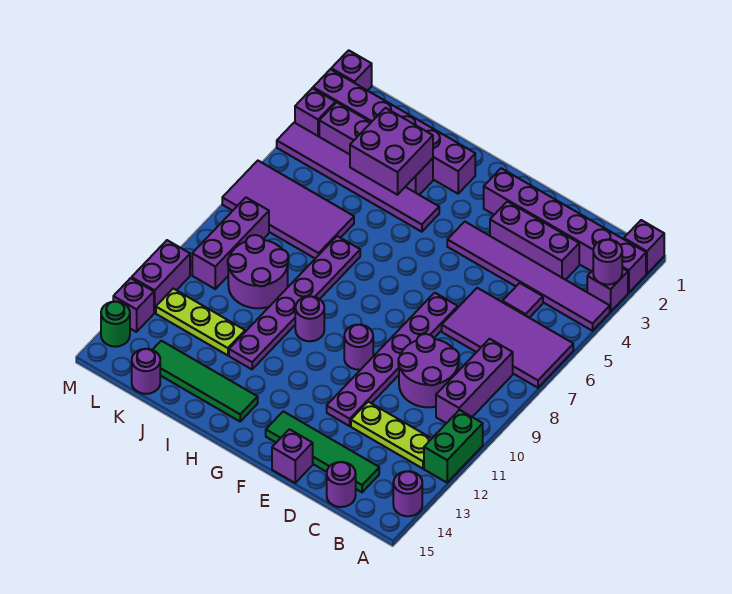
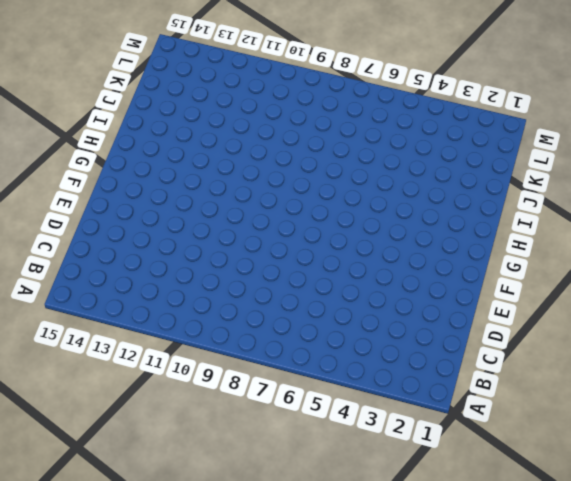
none -> purple 1x1 brick [624,220,664,274]
none -> purple 1x6 brick [484,168,646,293]
none -> purple 1x1 brick [587,268,628,312]
none -> purple 1x6 tile [447,222,610,331]

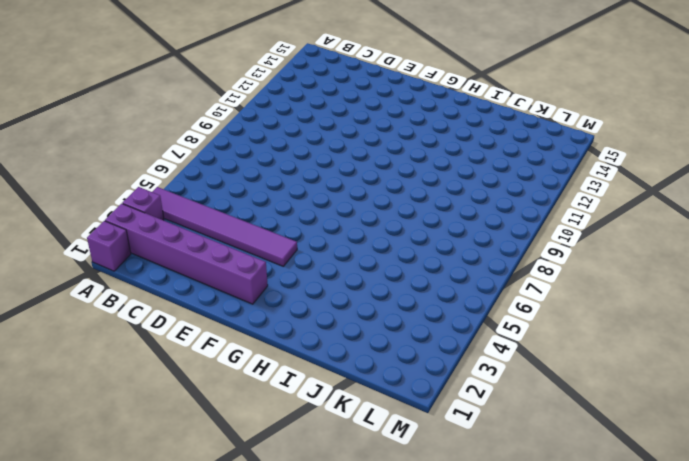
none -> purple 2x4 tile [442,288,573,388]
none -> green 1x2 brick [424,410,483,483]
none -> purple 1x1 round brick [393,471,422,516]
none -> purple 1x3 brick [436,339,513,423]

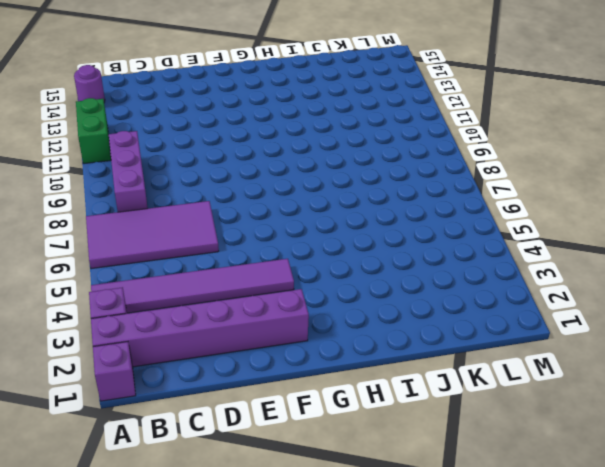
none -> lime 1x3 plate [351,402,432,469]
none -> purple 1x3 brick [490,201,579,280]
none -> purple 1x1 tile [502,283,543,318]
none -> purple 2x2 round brick [398,334,459,407]

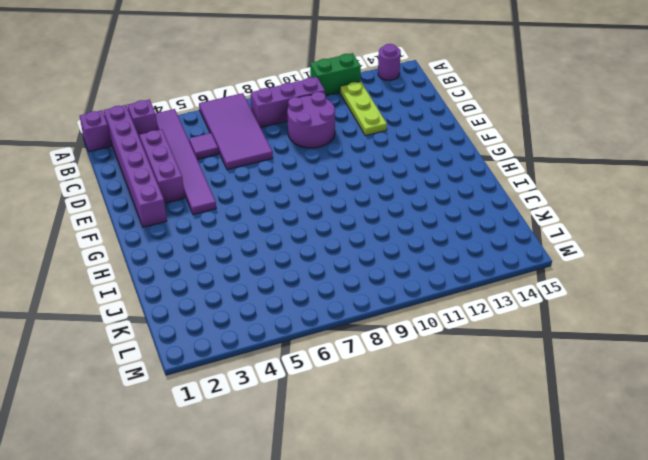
none -> green 1x4 tile [266,411,379,492]
none -> purple 1x1 round brick [327,462,356,507]
none -> purple 1x6 plate [327,293,458,426]
none -> purple 1x1 brick [272,429,313,483]

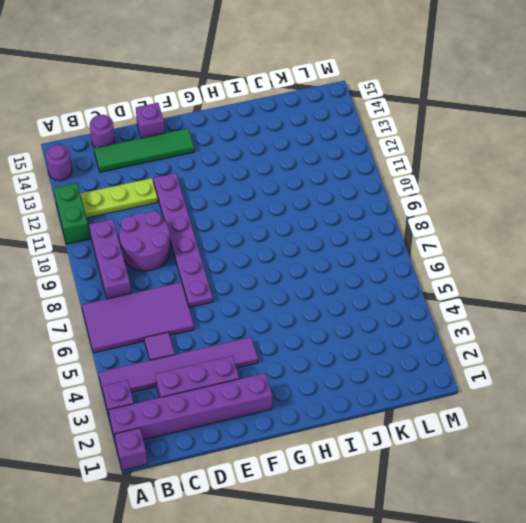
none -> purple 1x1 round brick [344,325,373,370]
none -> purple 1x6 brick [313,69,475,194]
none -> purple 1x6 tile [277,123,439,232]
none -> purple 1x1 round brick [295,296,324,341]

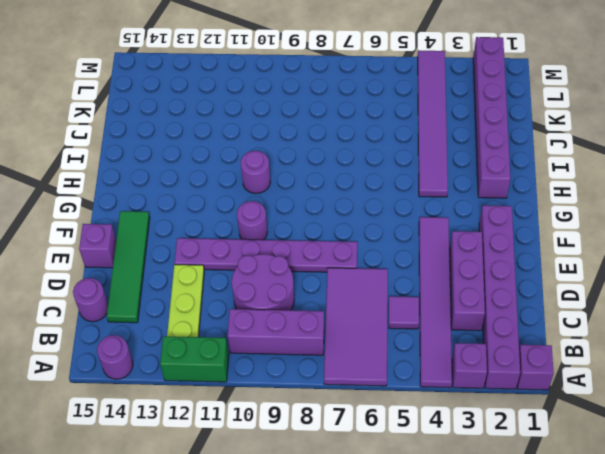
none -> green 1x4 tile [153,341,258,421]
none -> purple 1x4 brick [319,102,433,195]
none -> purple 1x6 plate [229,236,360,369]
none -> purple 2x4 tile [222,161,354,258]

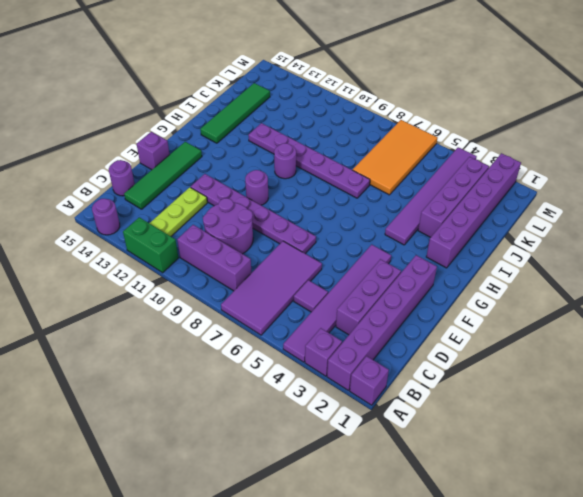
orange 2x4 tile [353,120,438,195] -> purple 2x4 tile [222,161,354,258]
none -> purple 2x2 round brick [228,235,288,308]
none -> lime 1x3 plate [156,289,245,355]
none -> purple 1x1 round brick [132,349,160,394]
none -> purple 1x3 brick [192,198,269,289]

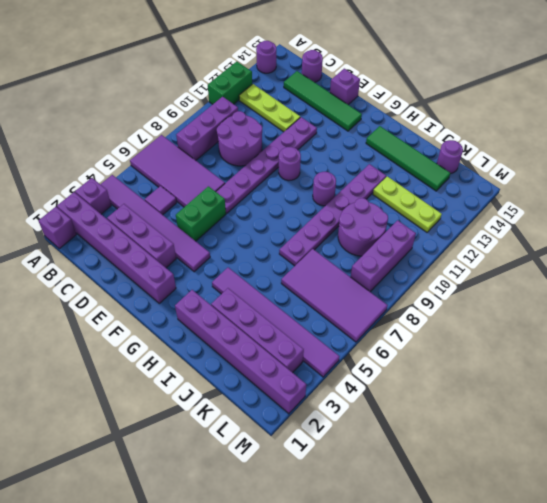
green 1x2 brick [176,186,226,241] -> none
none -> purple 1x1 brick [331,50,372,91]
none -> purple 1x1 brick [295,88,335,136]
none -> purple 1x2 brick [132,240,190,313]
none -> purple 1x1 brick [113,278,154,332]

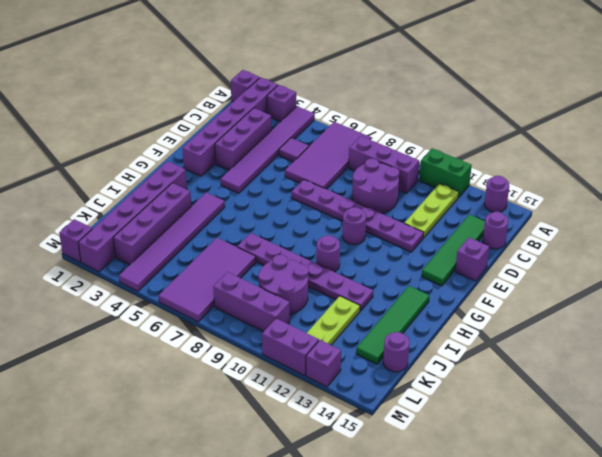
none -> purple 1x1 brick [295,88,335,136]
none -> green 1x1 round brick [101,302,130,347]
none -> purple 1x1 round brick [593,240,622,285]
none -> purple 2x2 brick [350,108,433,195]

